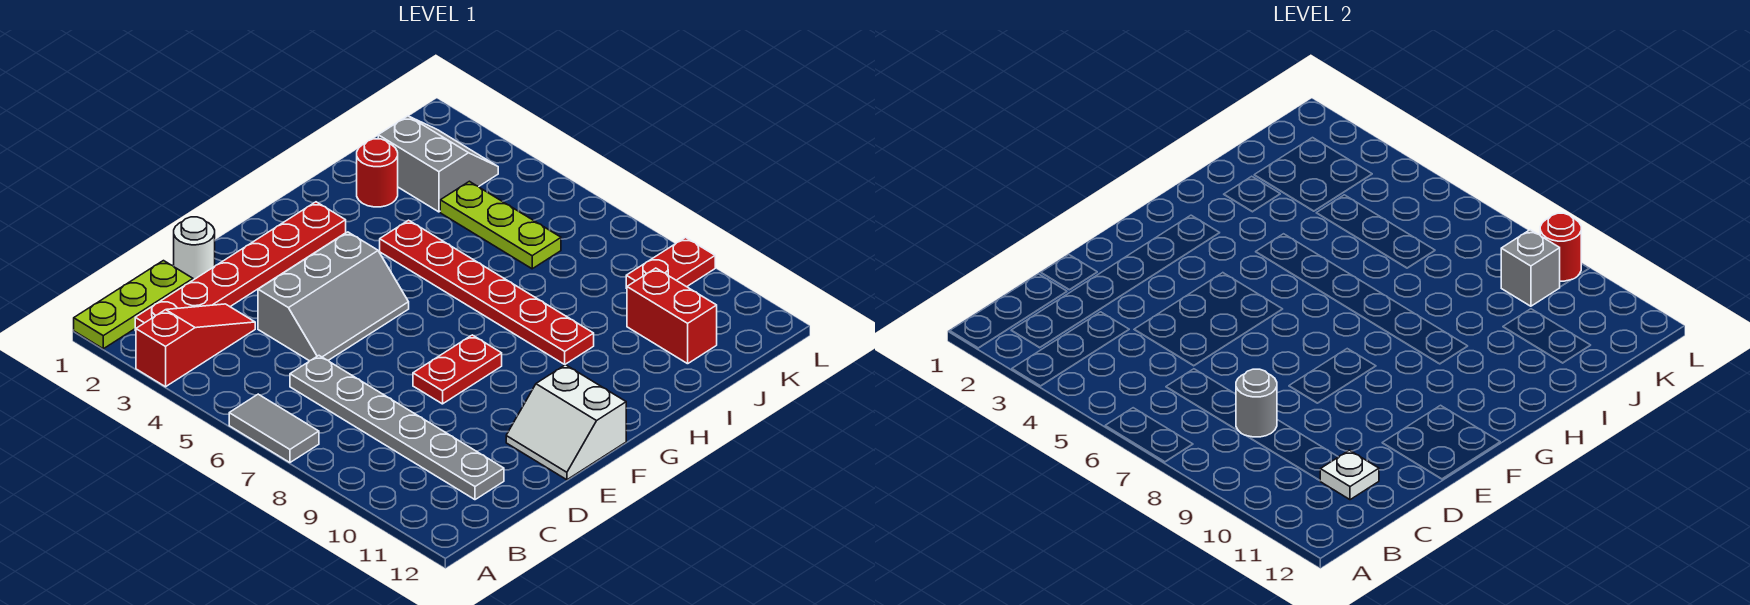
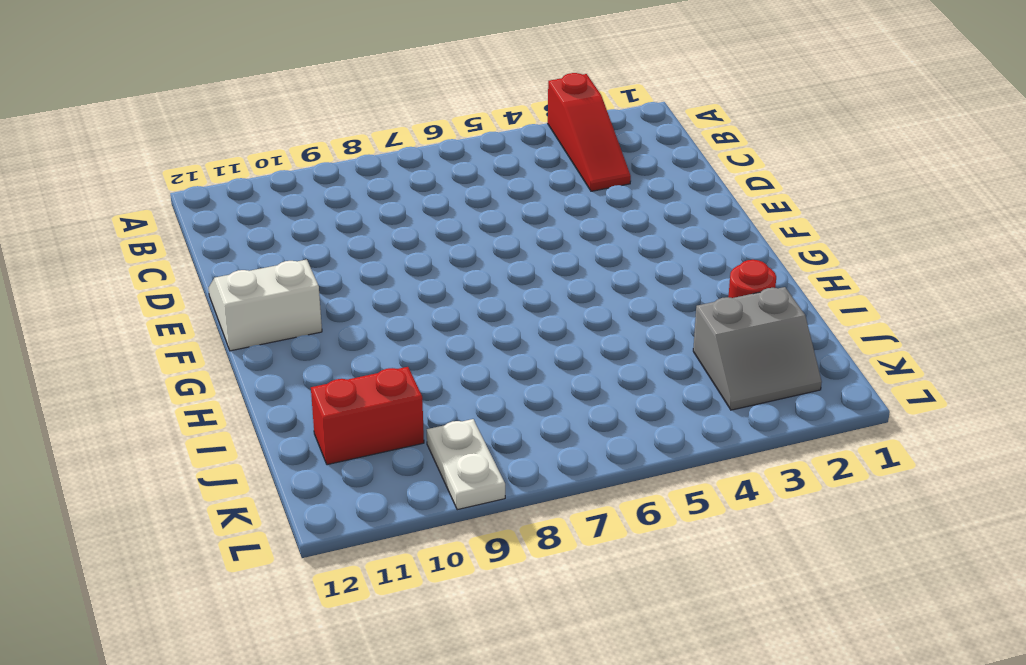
white 1x2 plate [427,419,505,510] -> red 1x2 plate [626,238,715,288]
none -> lime 1x3 plate [74,261,193,349]
none -> grey 1x2 tile [229,394,319,463]
none -> red 1x6 plate [135,202,346,331]

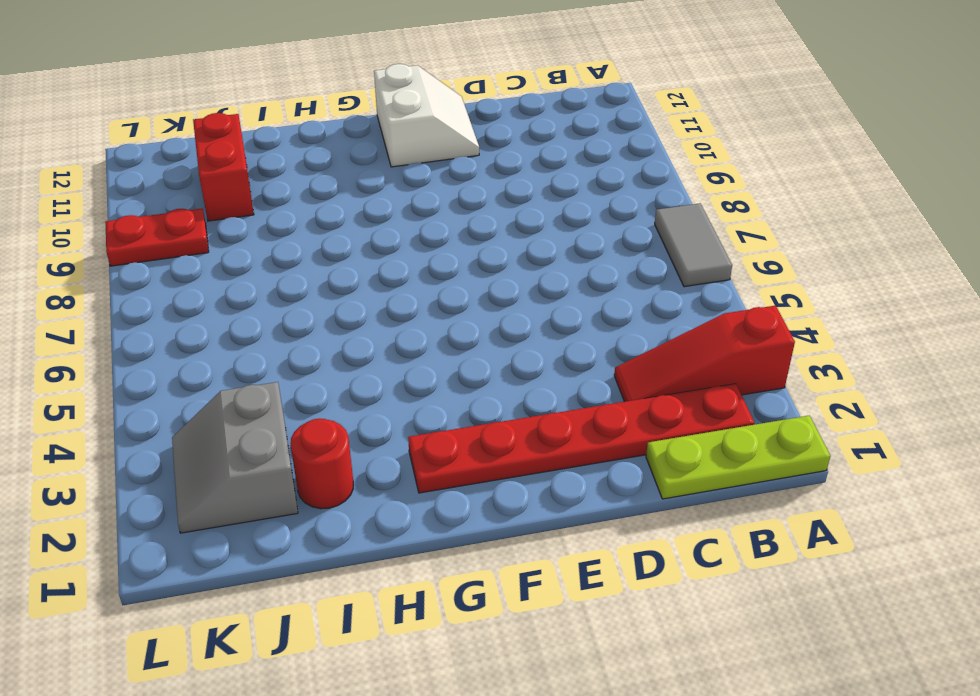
none -> grey 1x6 plate [290,356,504,500]
none -> white 1x1 round brick [174,217,215,280]
none -> grey 2x3 slope [258,232,409,361]

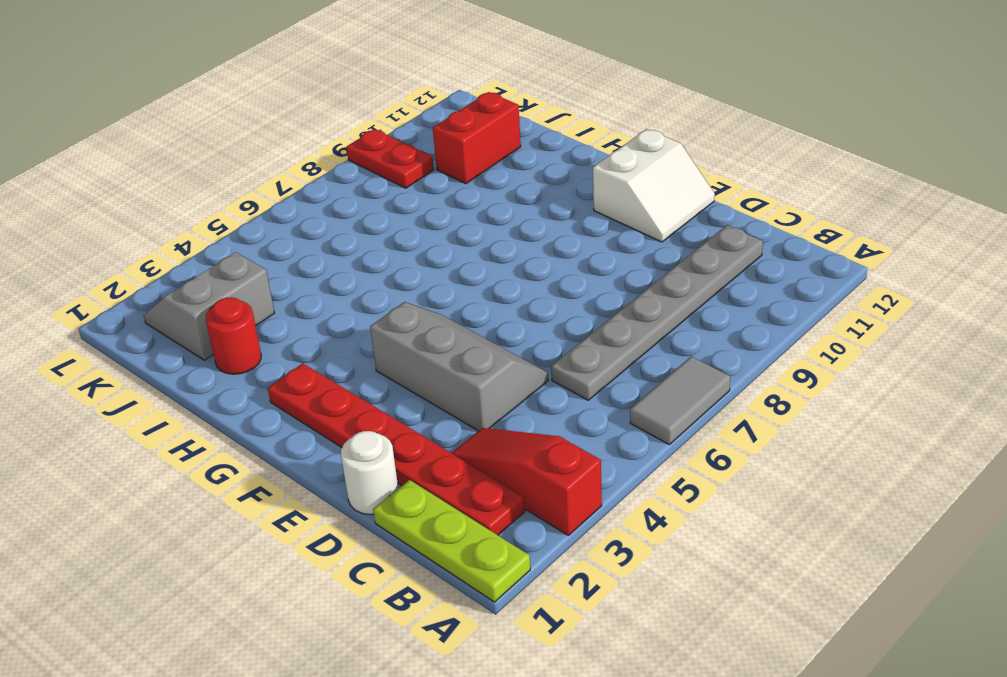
none -> red 1x2 plate [413,335,502,404]
none -> red 1x6 plate [380,220,594,364]
none -> lime 1x3 plate [440,181,561,269]

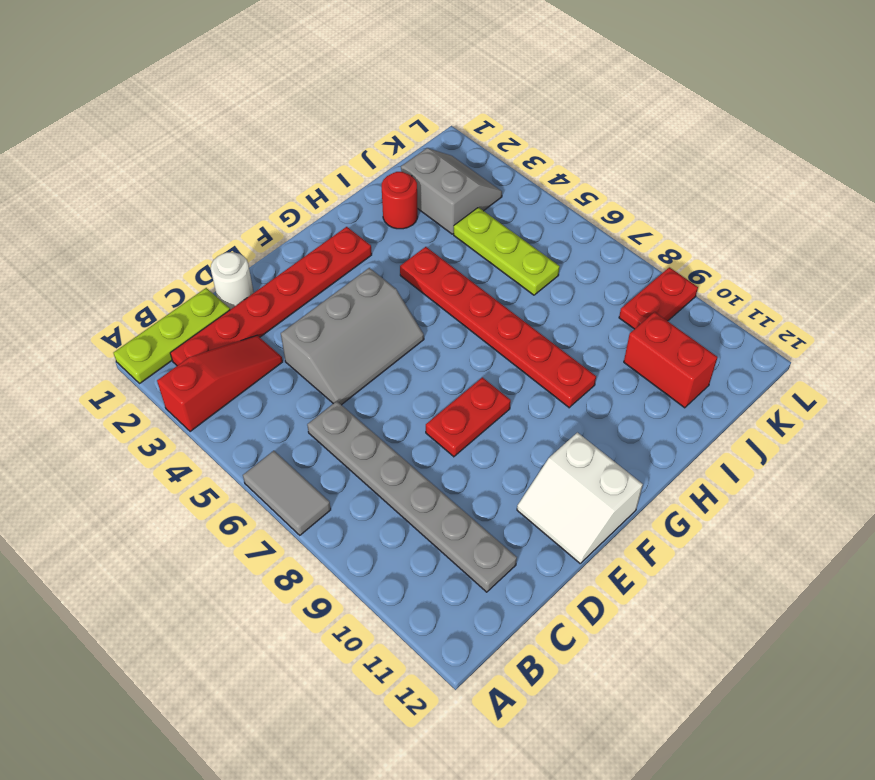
none -> grey 1x1 round brick [1236,369,1277,437]
none -> white 1x1 plate [1320,450,1379,500]
none -> grey 1x1 brick [1501,230,1560,306]

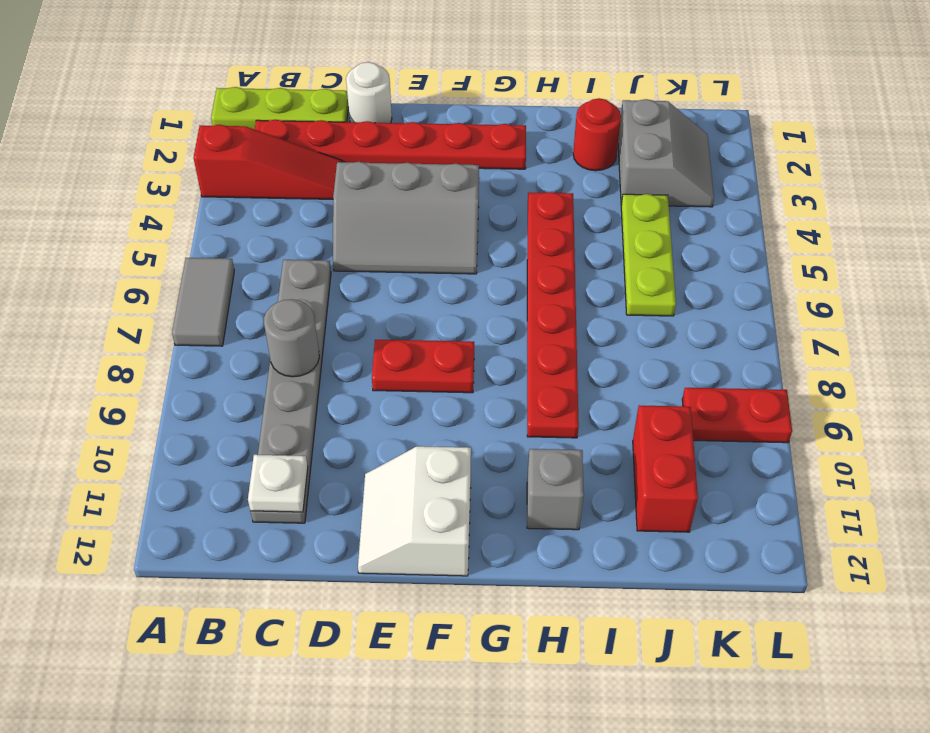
grey 1x1 brick [527,449,584,530] -> grey 1x1 brick moved to [1501,230,1560,306]
none -> red 1x1 round brick [1540,213,1581,281]

